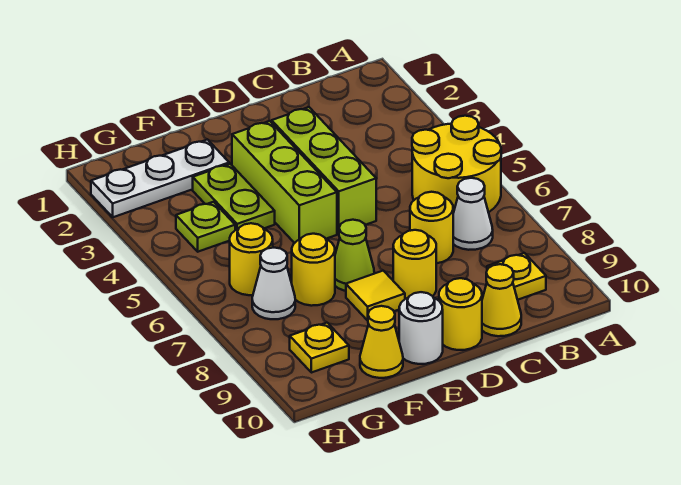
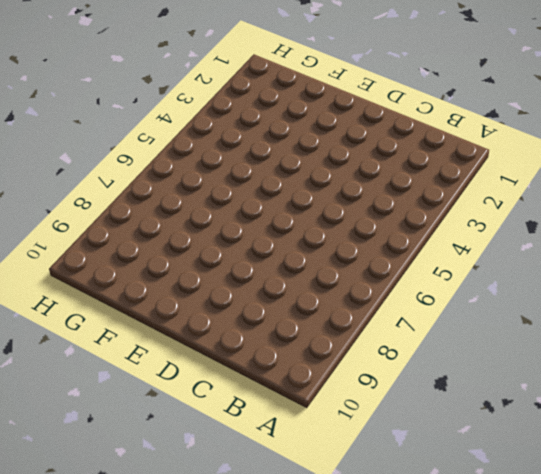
none -> yellow 2x2 round brick [412,116,501,213]
none -> white 1x1 cone [453,178,493,250]
none -> yellow 1x1 plate [487,253,546,300]

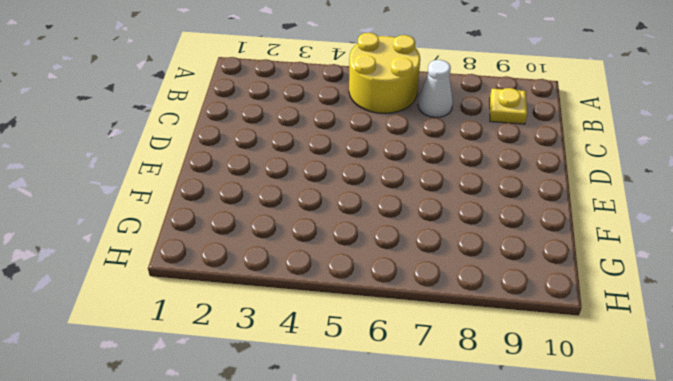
none -> yellow 1x1 round brick [410,192,453,263]
none -> yellow 1x1 cone [482,264,521,336]
none -> lime 1x3 brick [272,107,376,234]

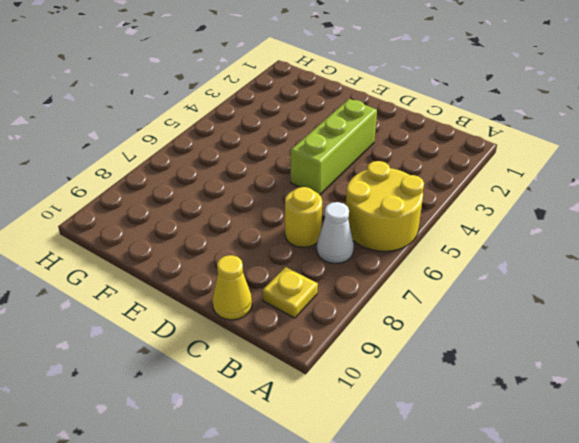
none -> yellow 1x1 round brick [393,230,436,299]
none -> yellow 1x1 round brick [439,278,482,350]
none -> lime 1x3 brick [232,121,337,243]

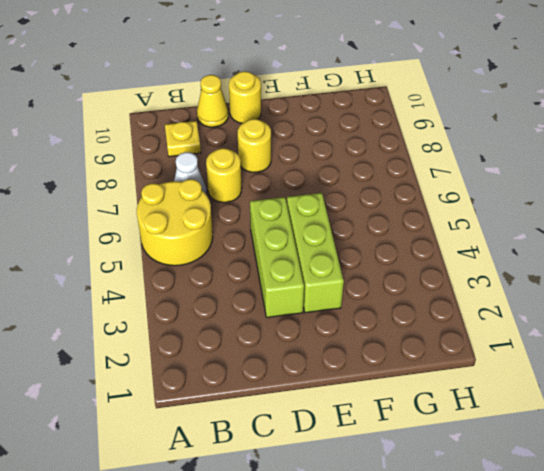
none -> lime 1x1 cone [335,220,374,291]
none -> yellow 1x1 tile [346,271,405,320]
none -> white 1x1 round brick [399,292,443,364]

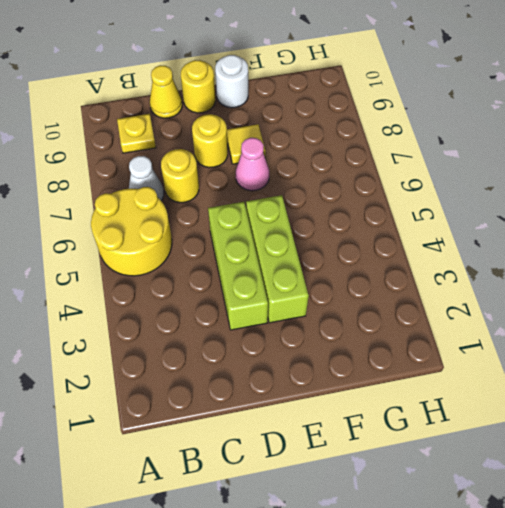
pink 1x1 cone [236,138,269,191] -> lime 1x1 cone [335,220,374,291]
none -> white 1x3 plate [91,139,229,217]
none -> lime 1x2 plate [193,164,275,230]
none -> yellow 1x1 round brick [292,234,335,306]

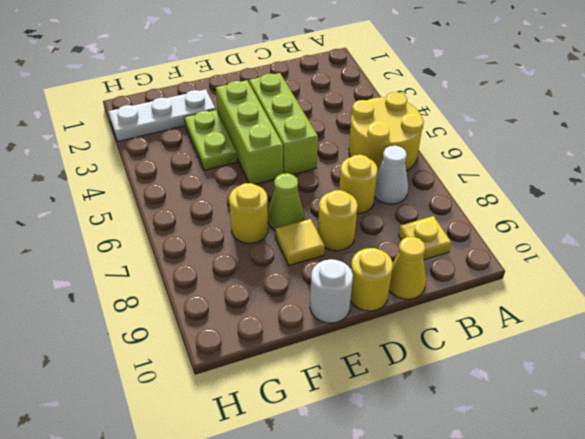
none -> yellow 1x1 cone [360,306,403,378]
none -> lime 1x1 plate [176,202,235,252]
none -> yellow 1x1 round brick [230,223,273,295]

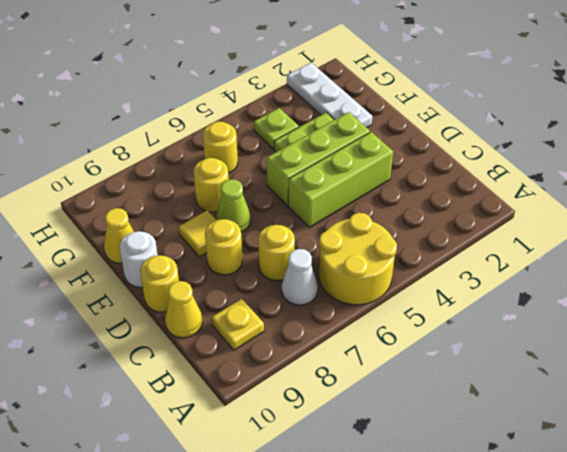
none -> white 1x1 cone [252,248,295,319]
none -> yellow 1x1 plate [290,323,349,373]

